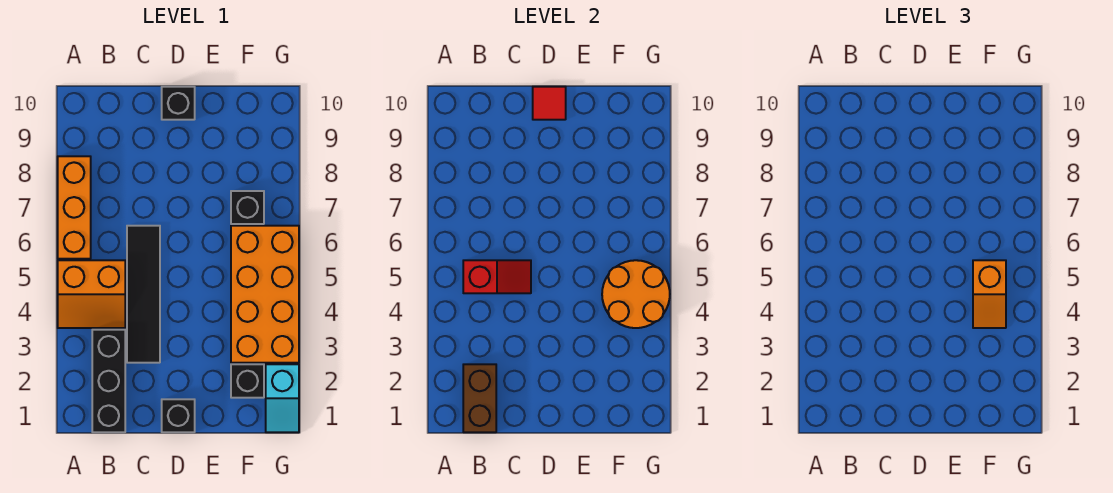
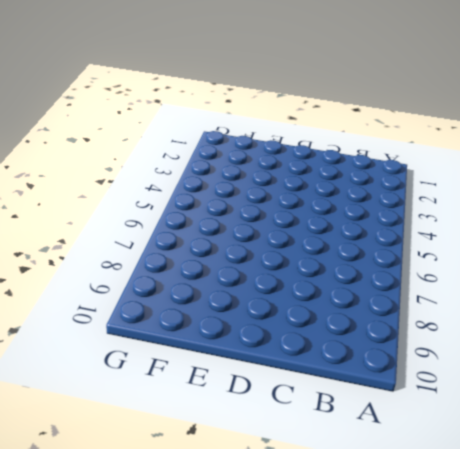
none -> orange 2x2 slope [58,260,125,328]
none -> orange 1x3 brick [58,156,91,259]
none -> black 1x3 brick [92,330,125,432]

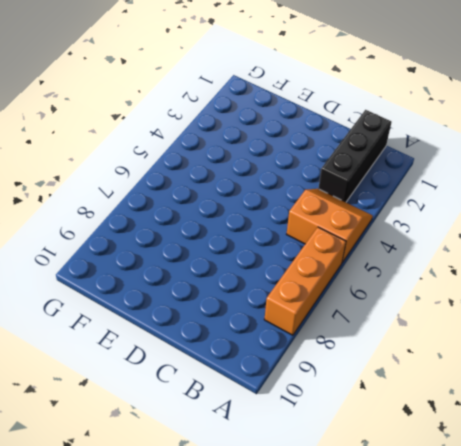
none -> black 1x4 tile [127,226,160,363]
none -> black 1x1 brick [162,399,195,432]
none -> black 1x1 brick [162,87,195,120]

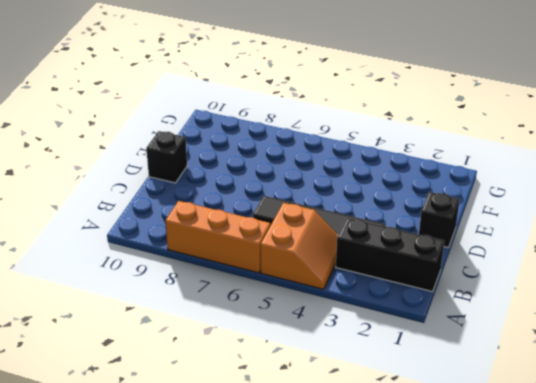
none -> black 1x1 brick [231,364,264,398]
none -> orange 2x4 brick [231,226,299,363]
none -> black 1x1 brick [231,191,264,224]

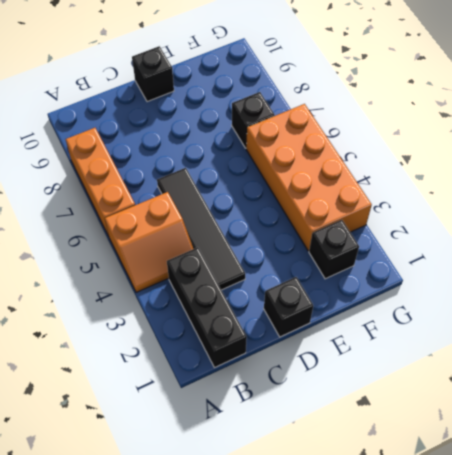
none -> cyan 1x2 slope [266,364,299,432]
none -> brown 1x2 brick [463,364,496,432]
none -> red 1x2 slope [463,260,531,293]

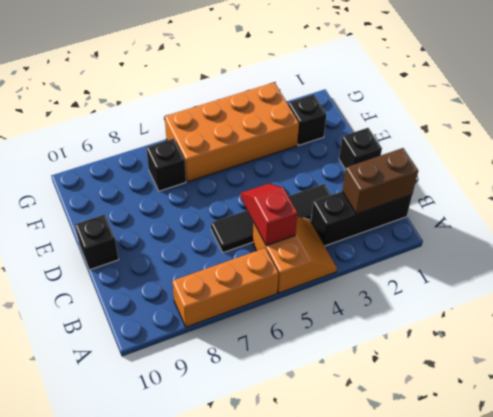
none -> cyan 1x2 slope [266,364,299,432]
none -> red 1x1 tile [533,87,566,120]
none -> orange 2x2 round brick [602,260,670,328]

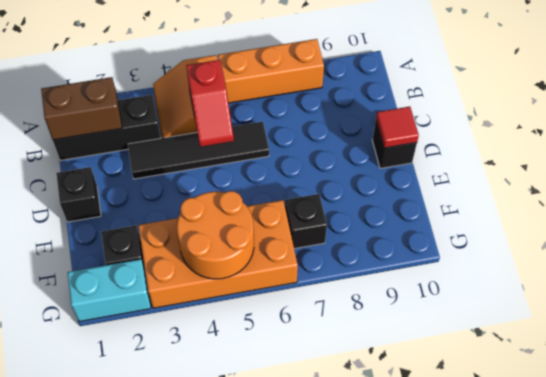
cyan 1x2 brick [68,259,151,322] -> cyan 1x2 slope [266,364,299,432]
none -> orange 1x2 slope [973,260,1006,328]

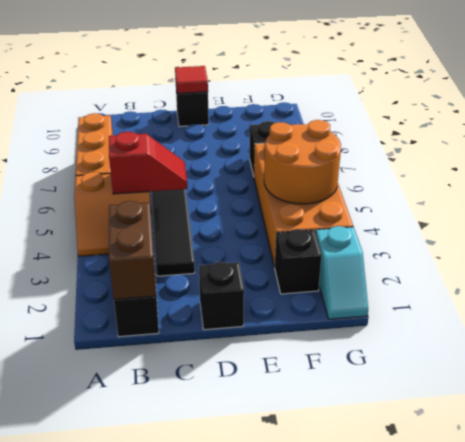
none -> orange 1x2 slope [973,260,1006,328]

